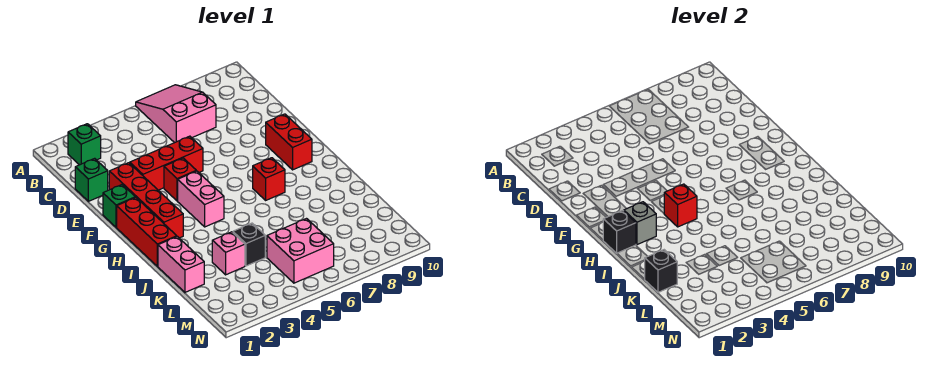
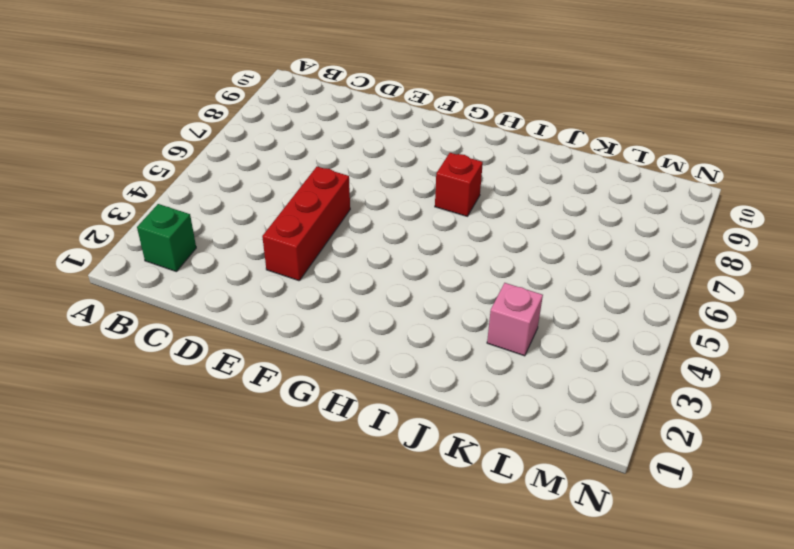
none -> pink 2x3 slope [136,85,216,143]
none -> green 1x1 brick [75,158,108,201]
none -> red 1x4 brick [109,163,183,238]

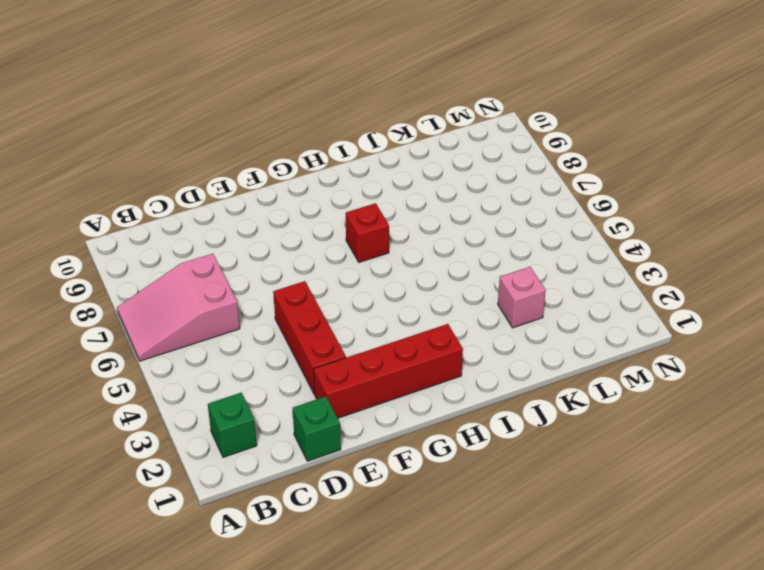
none -> green 1x1 brick [103,185,135,227]
none -> red 1x1 brick [164,158,196,201]
none -> red 1x2 brick [266,114,312,170]

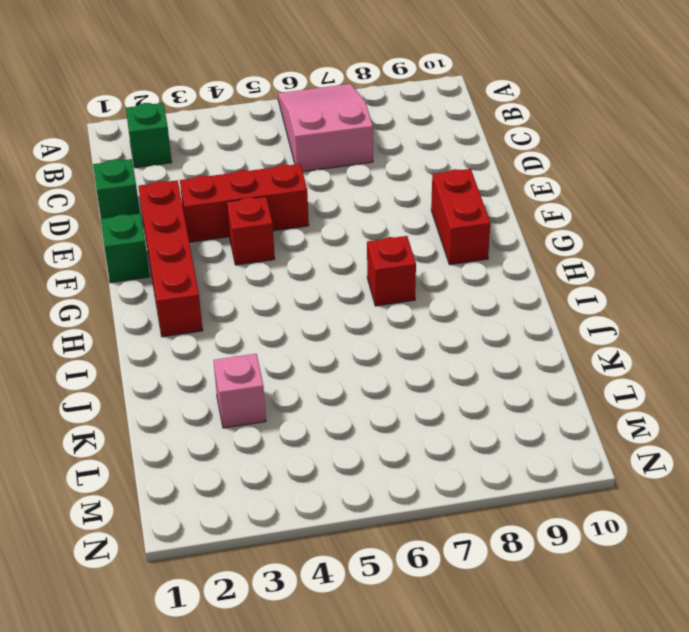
none -> red 1x3 brick [117,197,177,266]
none -> pink 1x2 brick [178,171,224,227]
none -> pink 1x2 brick [158,236,204,292]

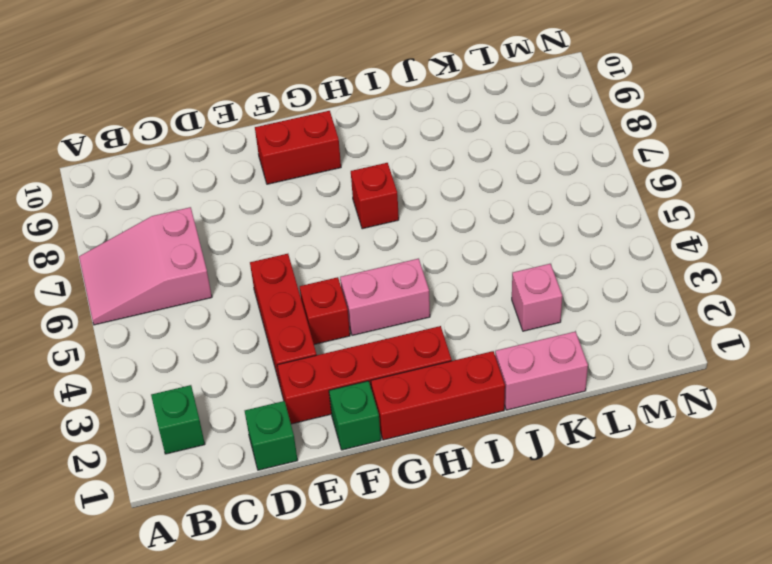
none -> black 1x1 brick [233,223,265,266]
none -> pink 2x2 brick [267,219,334,283]
none -> black 1x1 brick [603,211,636,253]

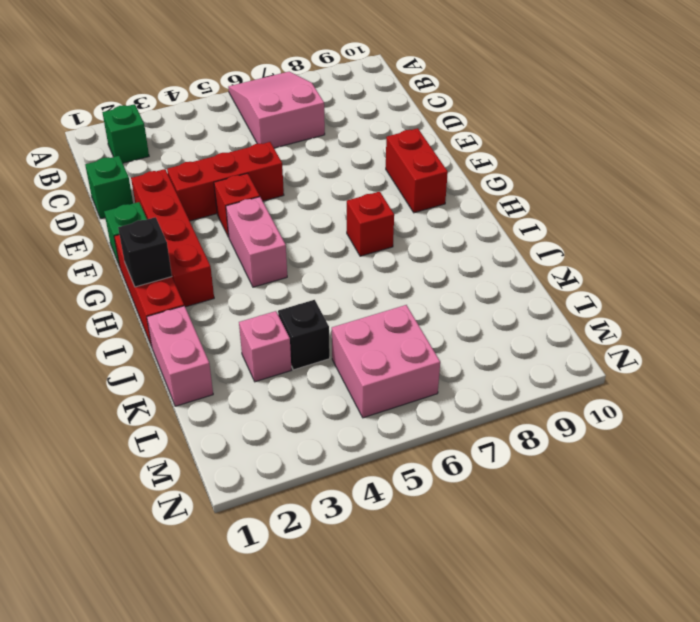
none -> grey 1x1 brick [624,202,656,245]
none -> red 1x1 brick [664,184,697,227]
none -> black 1x1 brick [645,250,677,292]

